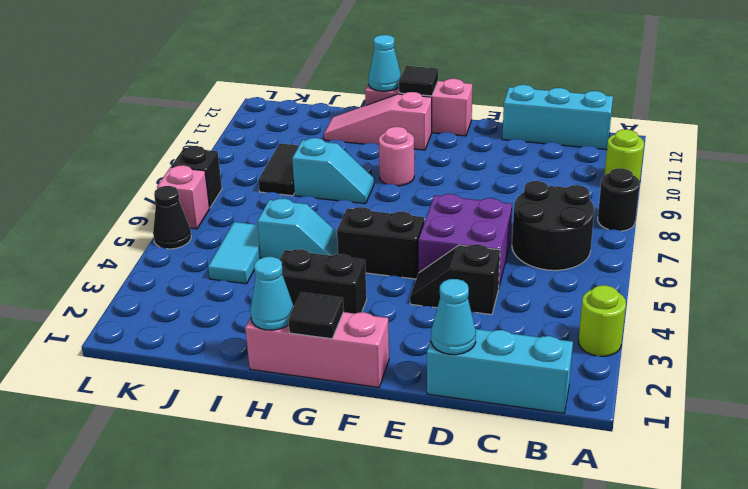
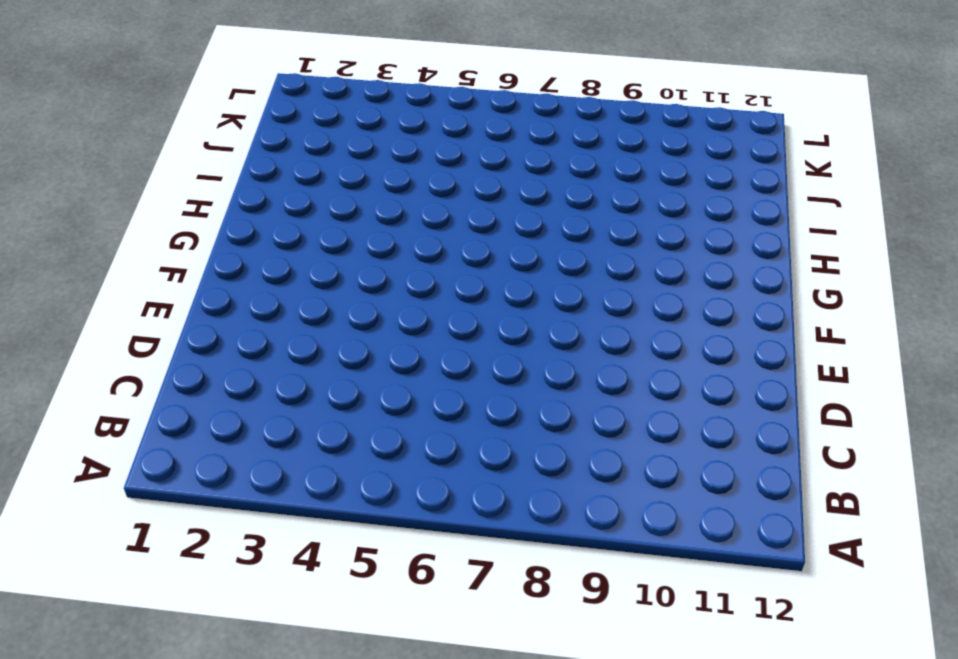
none -> lime 1x1 round brick [579,285,626,356]
none -> black 1x1 round brick [598,168,640,231]
none -> lime 1x1 round brick [604,129,644,182]

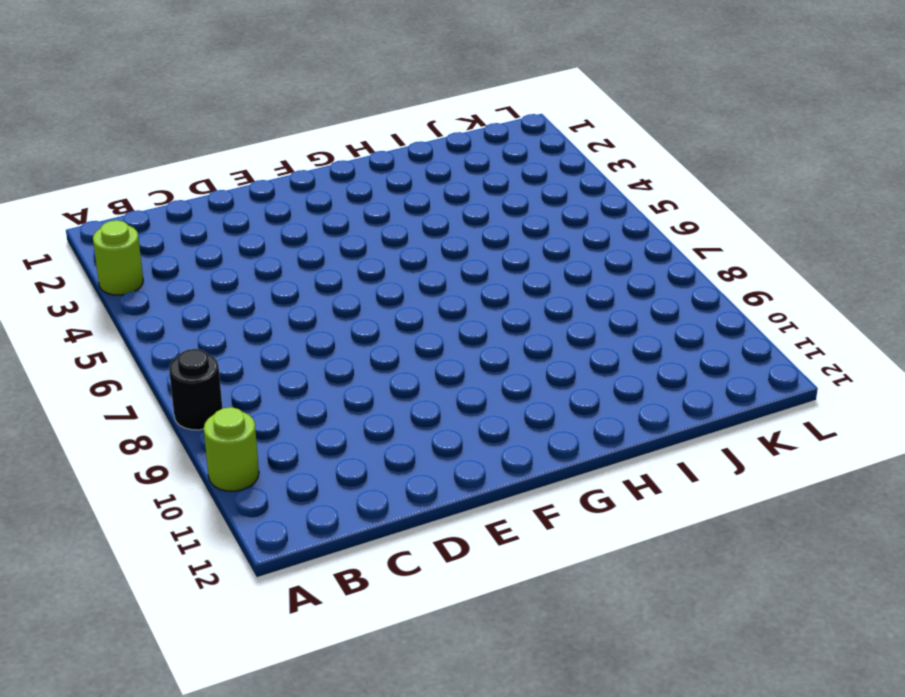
none -> cyan 1x3 brick [427,329,573,413]
none -> black 2x2 round brick [512,181,594,270]
none -> cyan 1x3 brick [502,85,613,150]

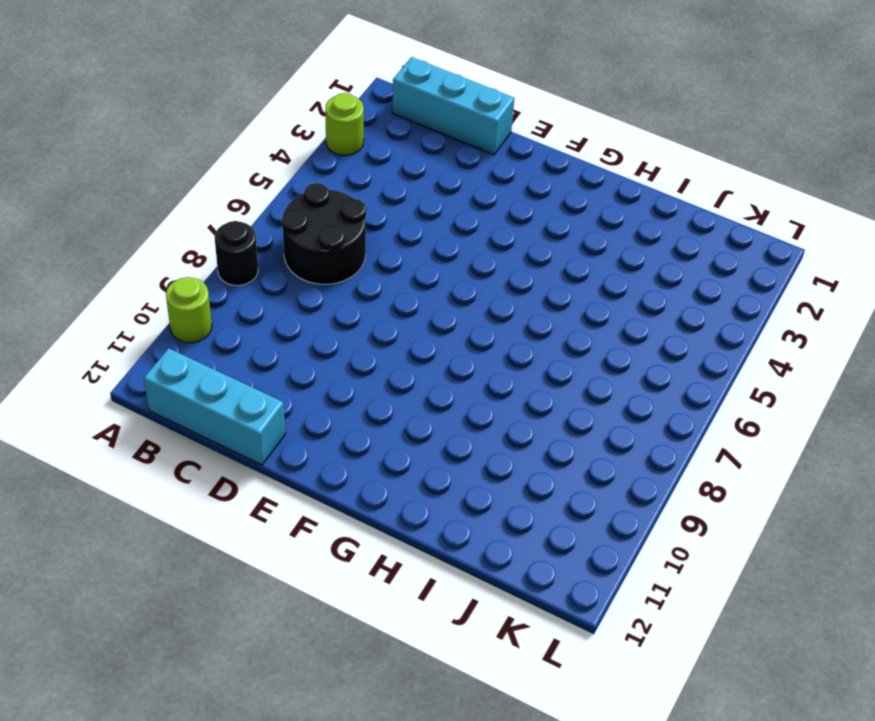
none -> black 1x2 slope [410,244,500,315]
none -> purple 2x2 brick [419,194,512,289]
none -> pink 1x3 brick [245,312,389,387]

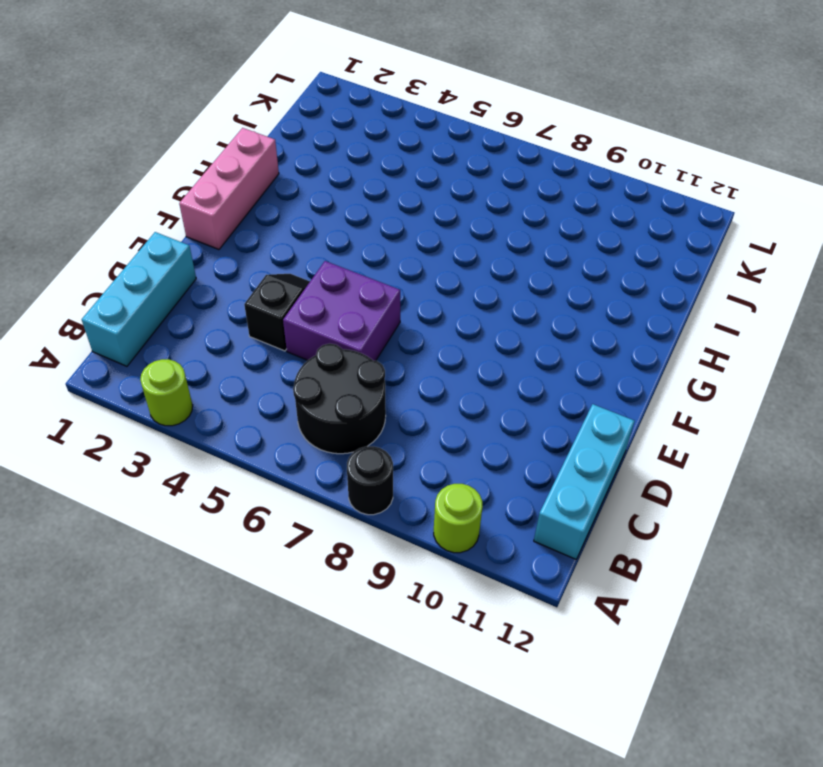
none -> black 1x2 brick [337,207,424,279]
none -> pink 1x3 brick [365,79,473,136]
none -> black 1x2 brick [280,249,367,314]

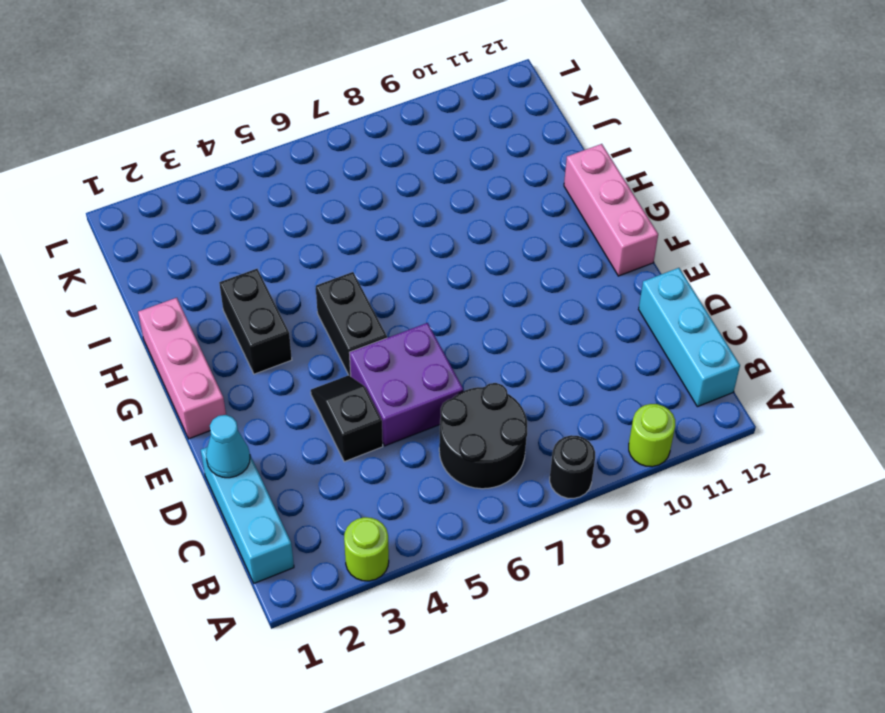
none -> pink 1x1 round brick [379,127,414,186]
none -> pink 1x3 slope [324,92,432,150]
none -> cyan 1x2 slope [258,199,338,260]

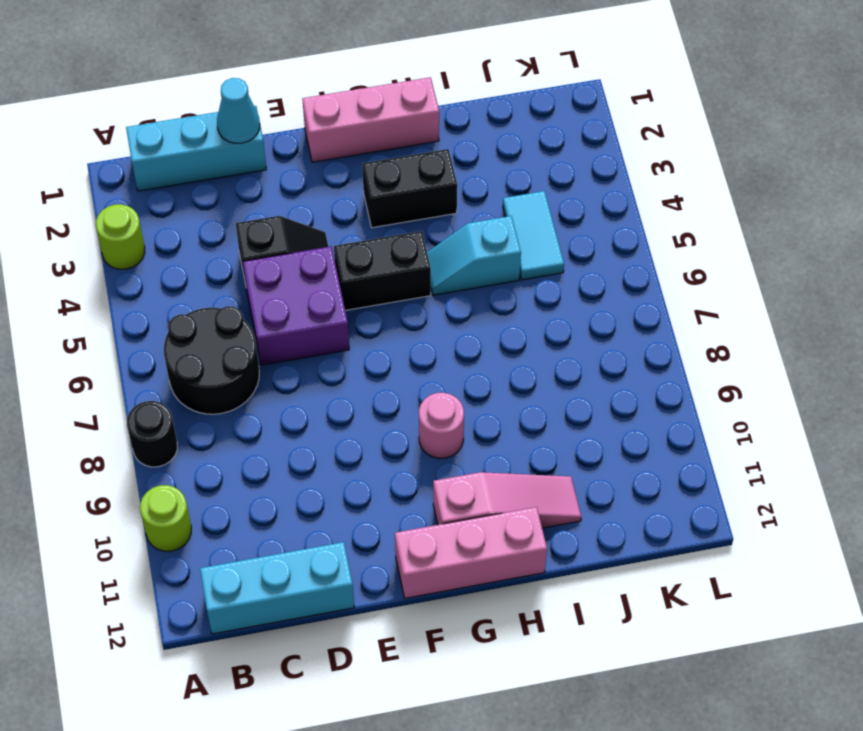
none -> cyan 1x2 slope [292,138,374,204]
none -> black 1x2 tile [258,144,299,196]
none -> black 1x1 cone [153,186,191,249]

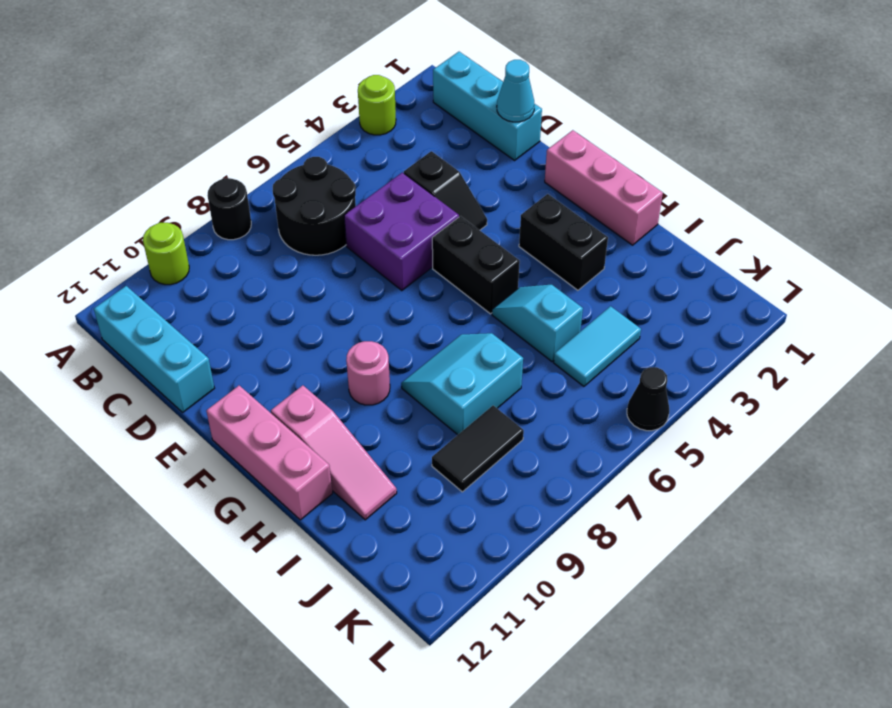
cyan 2x2 slope [401,333,523,435] -> cyan 1x2 slope [292,138,374,204]
none -> pink 1x1 brick [157,165,210,229]
none -> black 1x1 brick [171,146,222,208]
none -> black 1x1 tile [288,292,344,339]

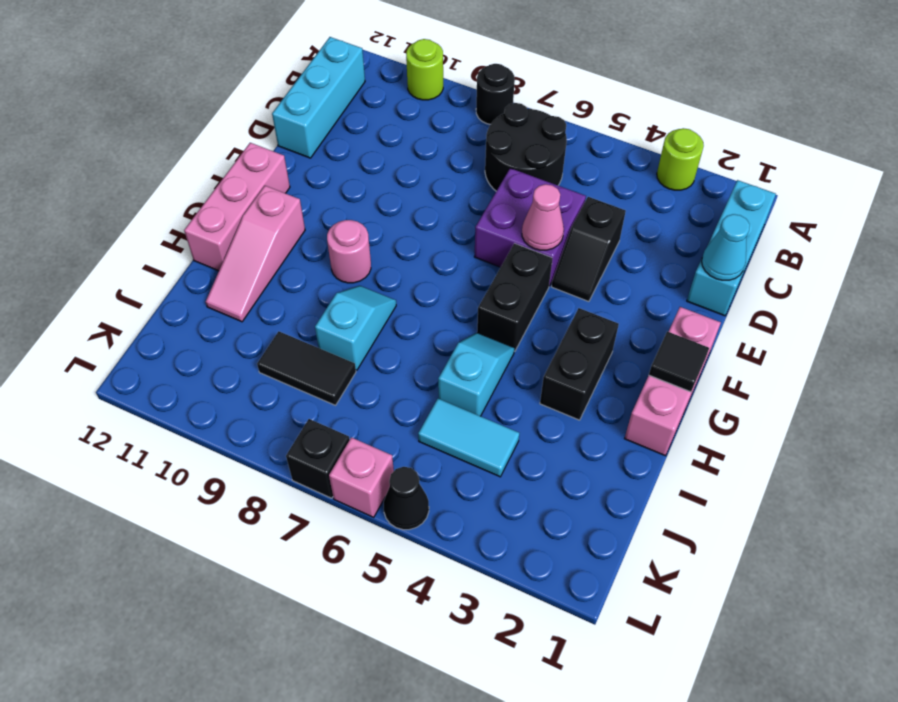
pink 1x1 cone [522,184,564,250] -> none
none -> black 1x1 tile [399,66,438,96]
none -> cyan 1x1 cone [250,257,294,330]
none -> cyan 1x1 cone [368,35,401,91]

